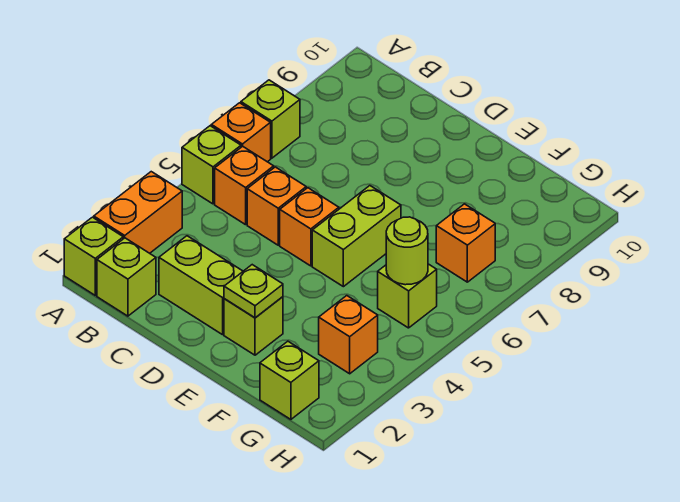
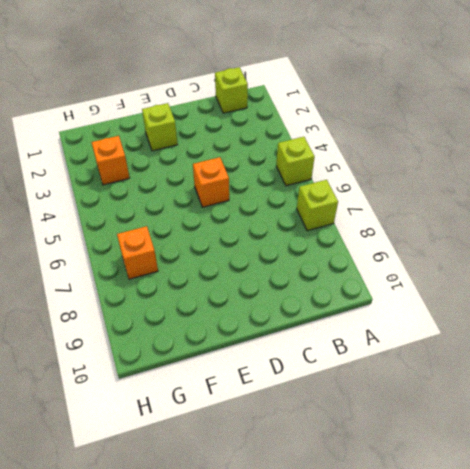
none -> lime 1x1 brick [64,217,123,295]
none -> orange 1x2 brick [94,172,182,253]
none -> orange 1x1 brick [211,103,271,162]

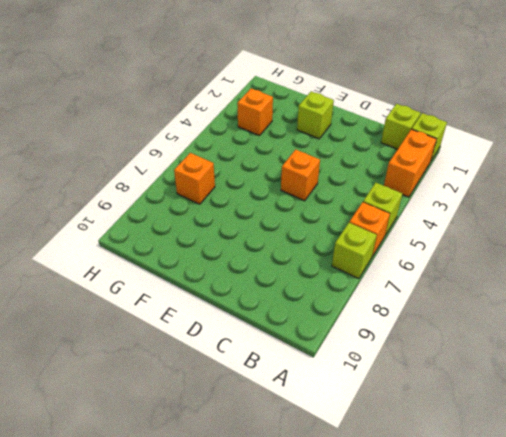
none -> orange 1x1 brick [215,146,274,225]
none -> lime 1x2 brick [159,236,243,335]
none -> orange 1x1 brick [247,167,306,245]

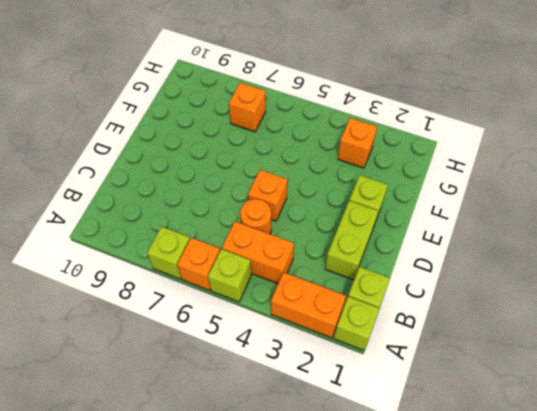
orange 1x2 brick [222,222,294,284] -> orange 1x1 brick [215,146,274,225]
orange 1x1 round brick [240,199,271,234] -> orange 1x1 brick [247,167,306,245]
none -> lime 1x2 brick [312,186,401,287]
none -> lime 1x1 brick [260,341,319,419]
none -> lime 1x1 brick [378,264,437,328]

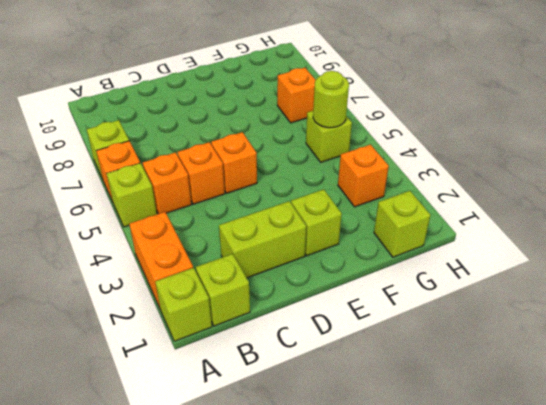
none -> lime 1x2 brick [312,186,401,287]
none -> lime 1x1 plate [224,265,283,318]

